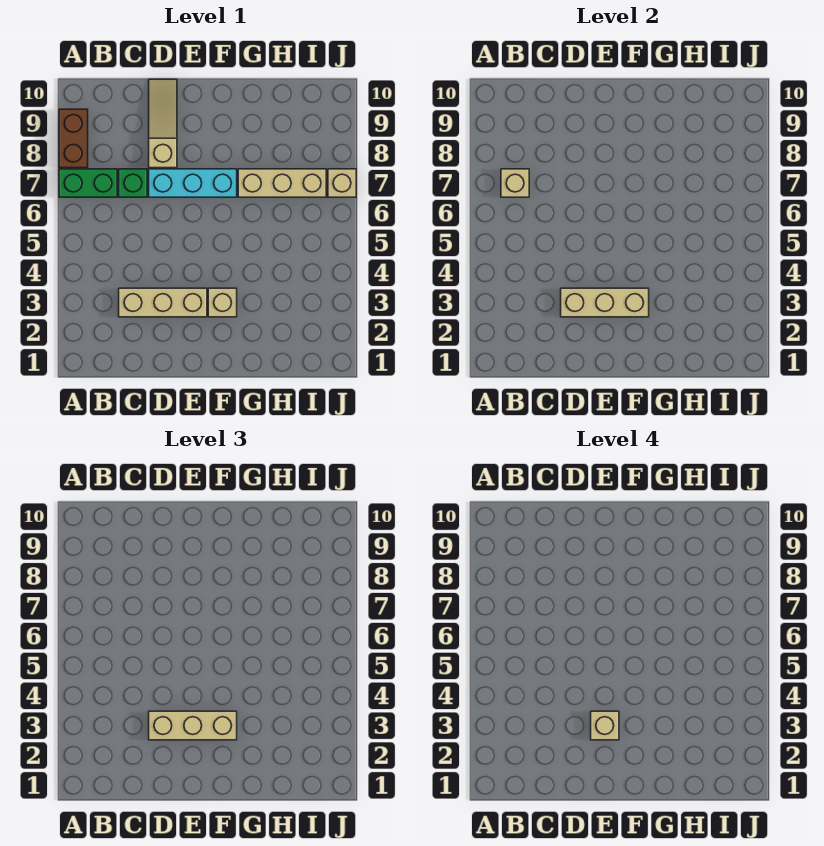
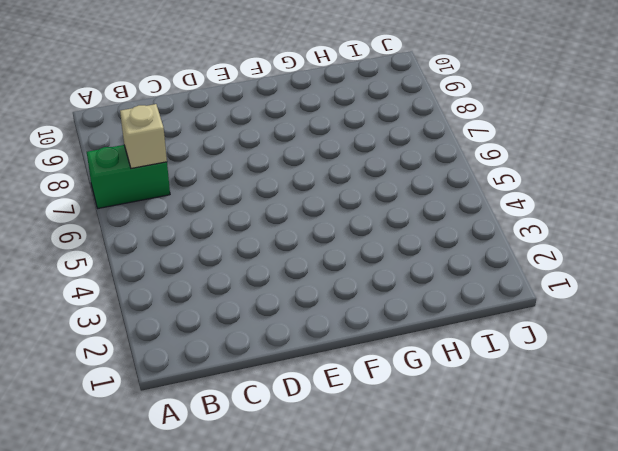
none -> brown 1x2 brick [59,109,88,168]
none -> tan 1x3 brick [119,288,207,317]
none -> green 1x1 brick [119,169,147,197]

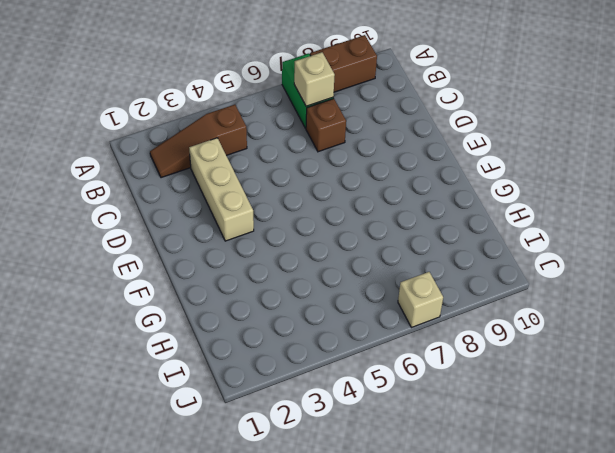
brown 1x3 slope [150,105,247,178] -> none
brown 1x1 brick [306,99,346,152] -> green 1x1 brick [119,169,147,197]
none -> cyan 1x3 brick [149,169,237,197]
none -> tan 1x3 slope [149,79,177,168]
none -> tan 1x1 brick [208,288,237,317]

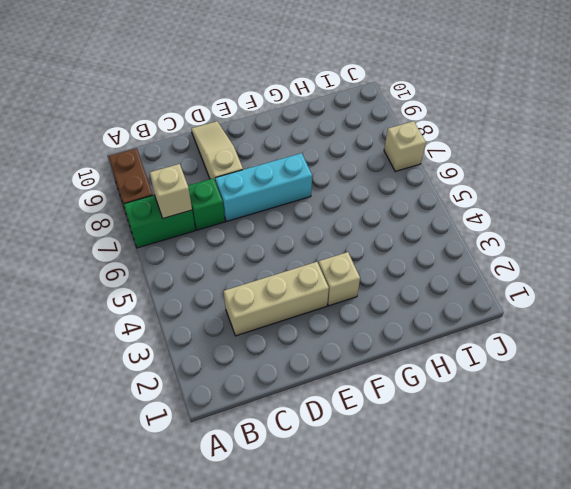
none -> tan 1x3 brick [238,169,326,197]
none -> tan 1x3 brick [561,288,649,317]
none -> tan 1x3 brick [149,711,237,740]

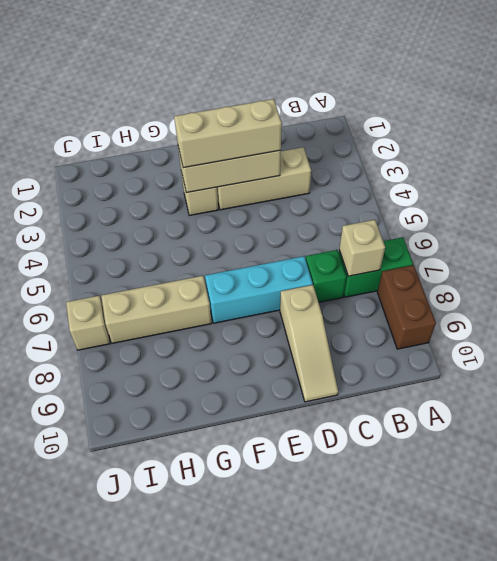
none -> tan 1x1 brick [591,711,619,740]

